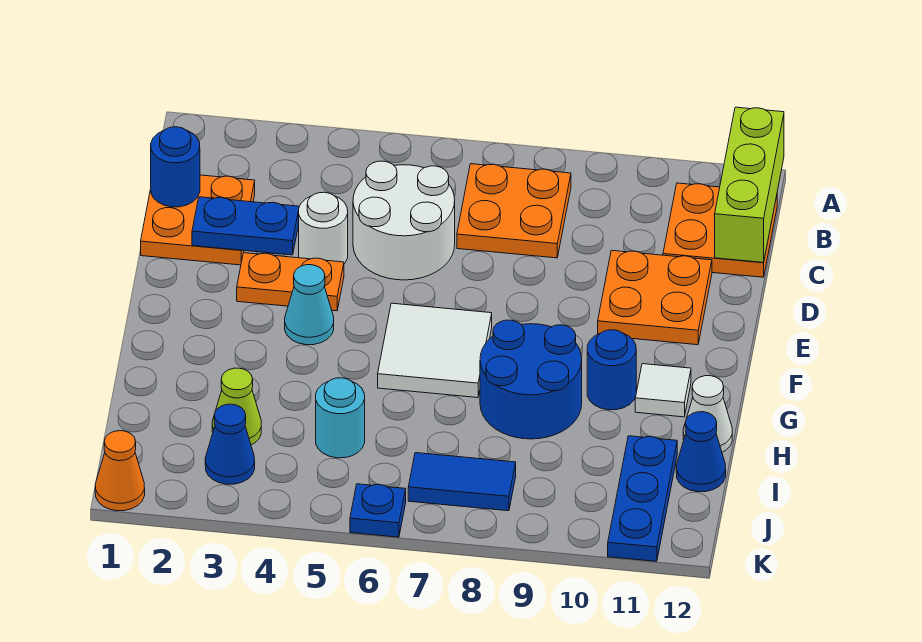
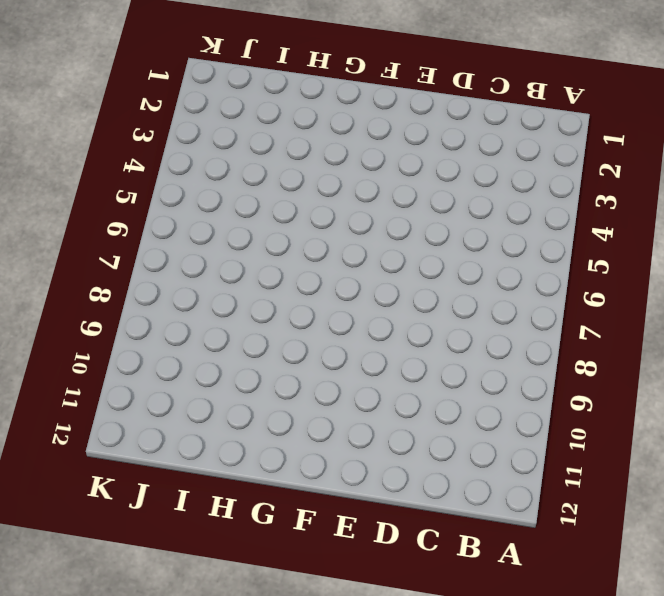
none -> orange 2x2 plate [457,164,571,258]
none -> orange 2x2 plate [663,183,777,277]
none -> orange 2x2 plate [141,175,255,265]

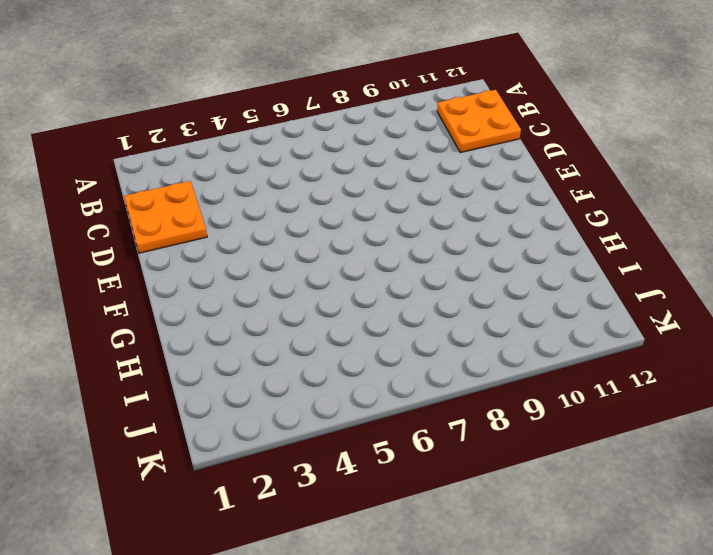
none -> orange 2x2 plate [457,164,571,258]
none -> white 2x2 round brick [353,161,455,280]
none -> white 1x1 round brick [299,192,348,264]

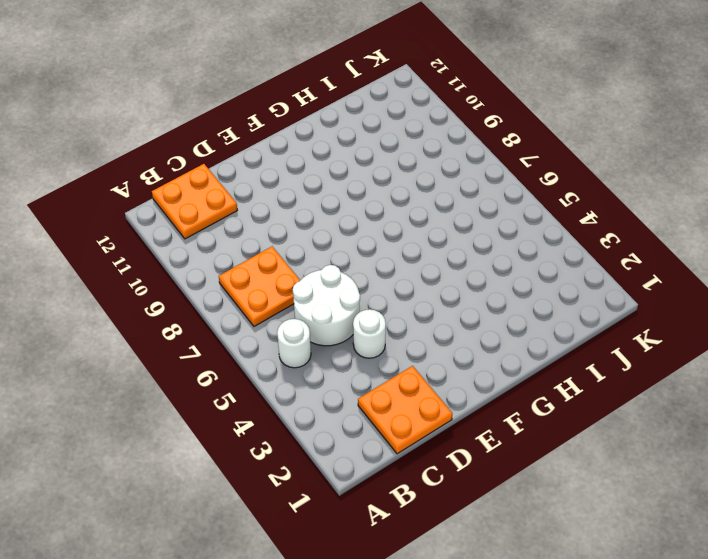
white 1x1 round brick [277,319,311,368] -> none
none -> orange 2x2 plate [598,250,712,345]
none -> orange 1x2 plate [237,253,344,311]
none -> cyan 1x1 cone [285,265,334,345]

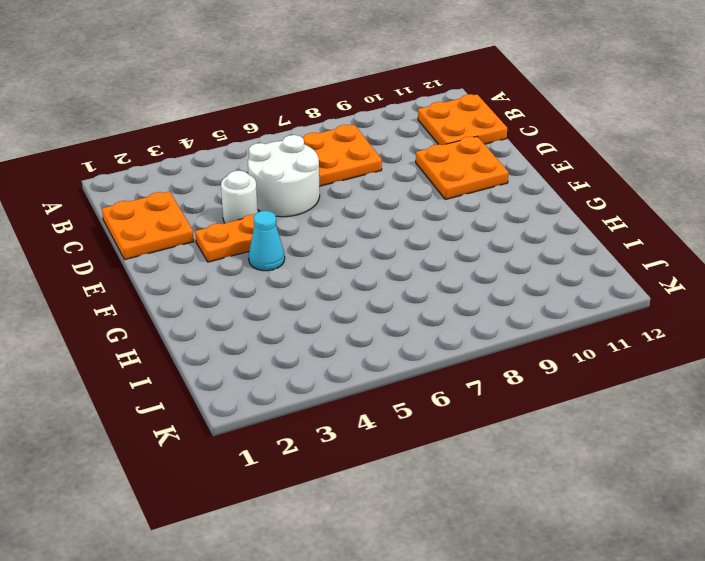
none -> white 2x2 tile [378,303,492,398]
none -> blue 2x2 round brick [480,320,582,439]
none -> blue 1x1 round brick [587,330,636,410]

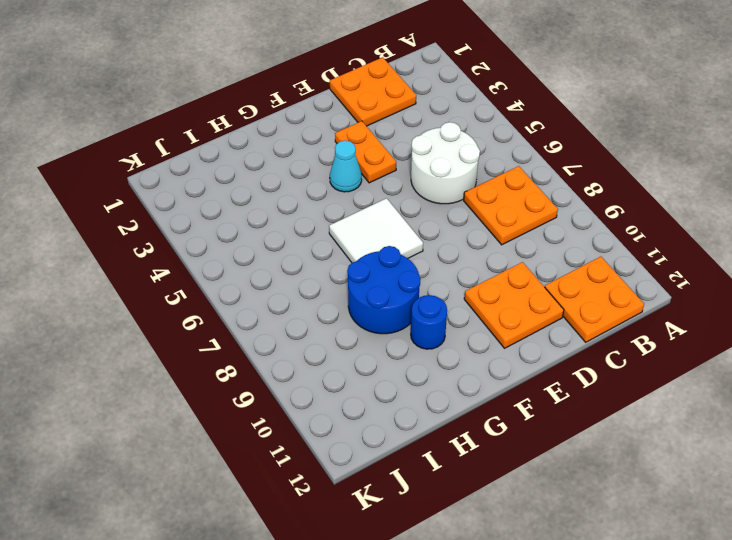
none -> white 1x1 round brick [299,192,348,264]
none -> white 1x1 tile [635,364,691,417]
none -> white 1x1 cone [683,376,732,452]

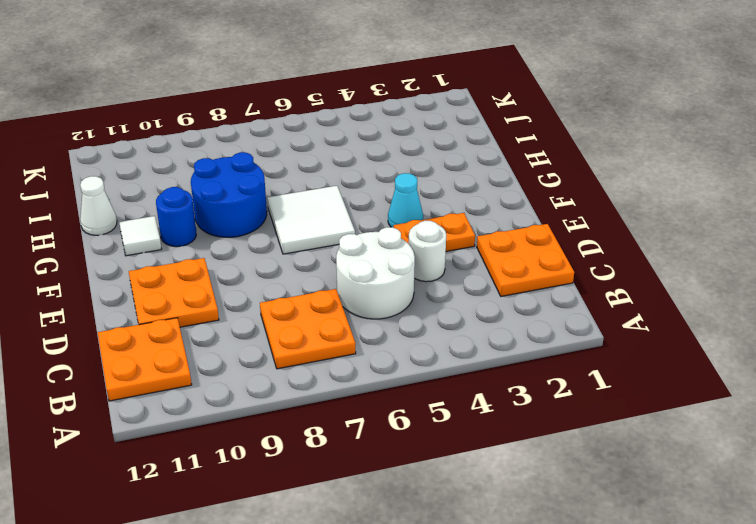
none -> lime 1x1 cone [212,368,261,445]
none -> cyan 1x1 round brick [316,378,365,458]
none -> blue 1x3 plate [608,436,677,561]

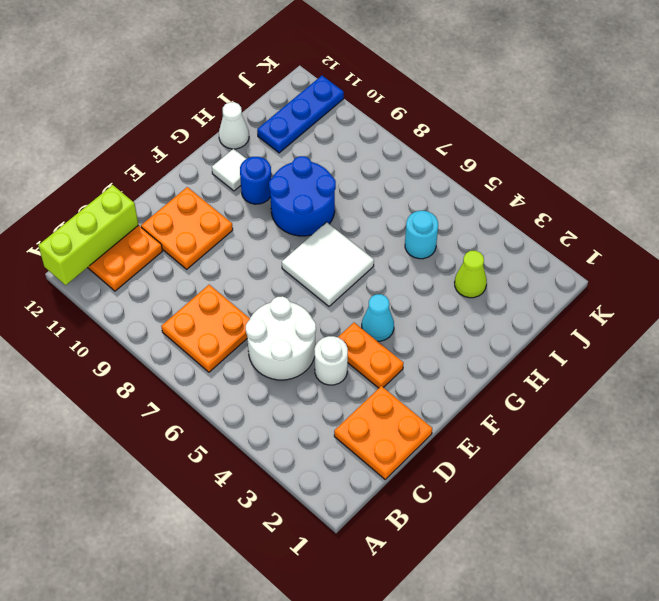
none -> blue 1x1 cone [676,412,726,492]
none -> blue 1x1 cone [205,404,255,484]
none -> blue 1x2 tile [408,453,516,511]

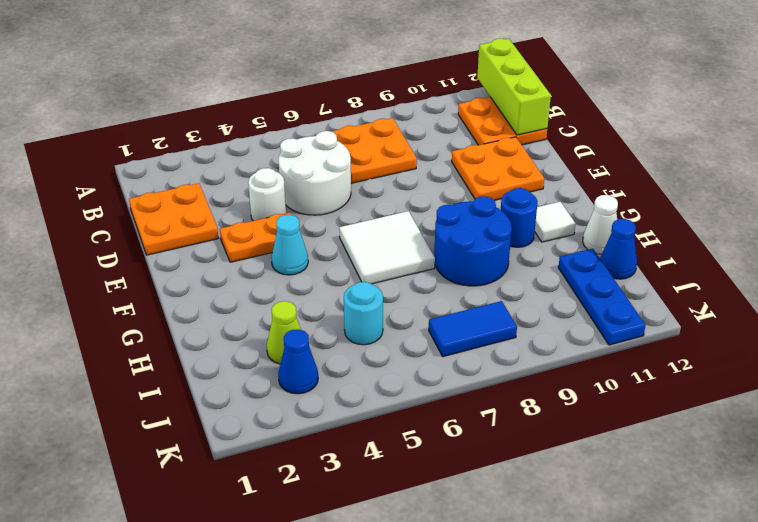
none -> orange 1x1 cone [95,431,145,511]
none -> blue 1x1 plate [350,484,406,537]
none -> blue 1x1 round brick [151,127,200,207]

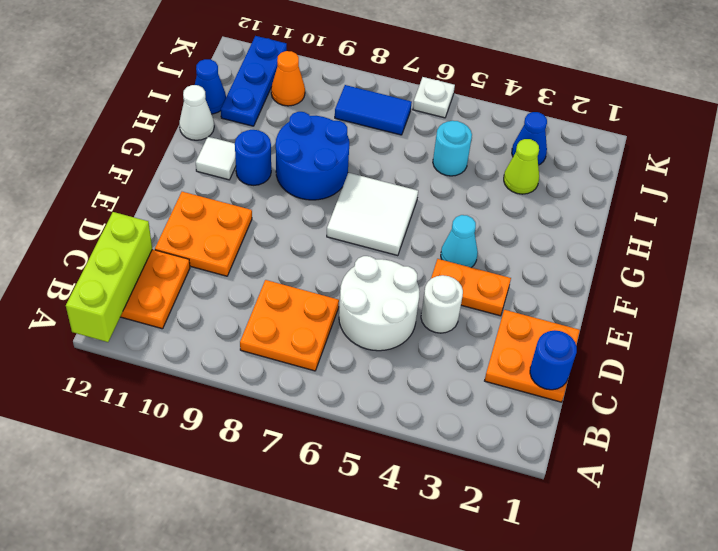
orange 1x1 cone [271,51,305,106] -> orange 1x1 cone moved to [95,431,145,511]
white 1x1 plate [413,77,455,118] -> blue 1x1 plate [350,484,406,537]
none -> blue 1x2 plate [192,197,299,255]

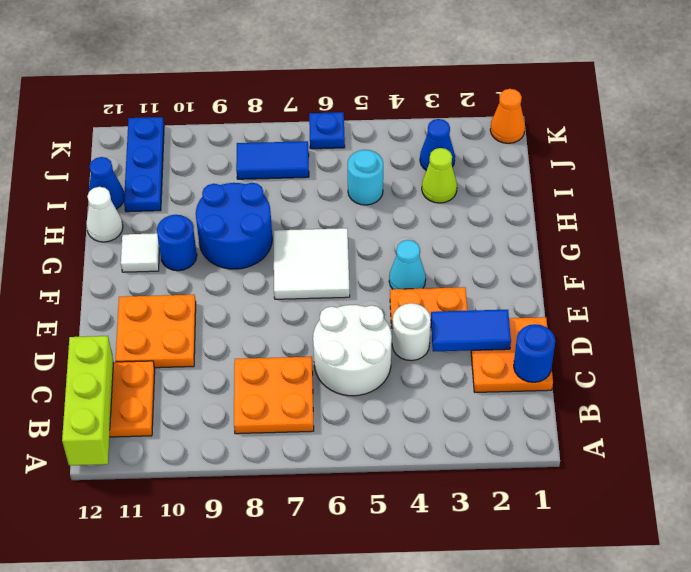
blue 1x2 tile [431,310,511,351] -> blue 1x2 plate [192,197,299,255]

